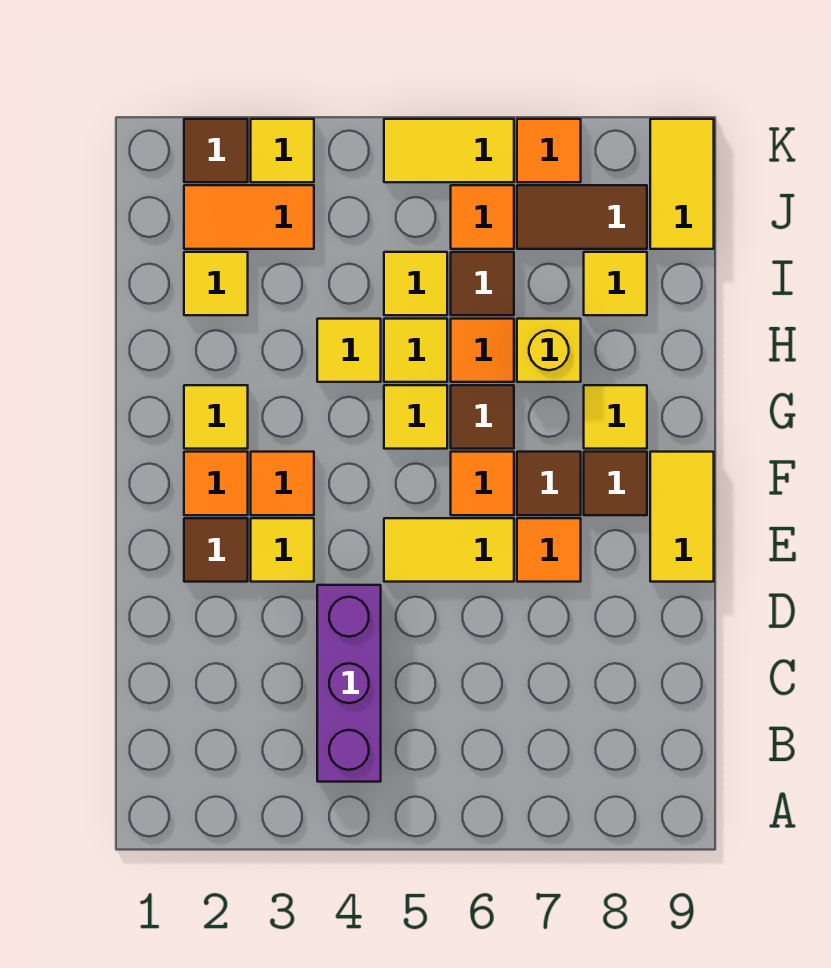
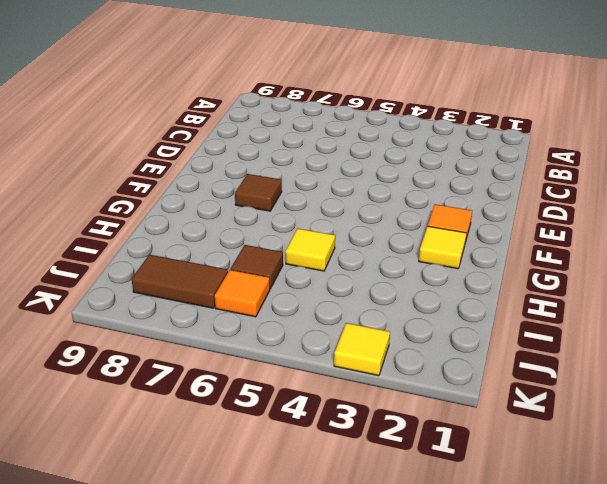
none -> purple 1x3 brick [317,585,381,782]
none -> brown 1x1 tile [184,518,248,582]
none -> yellow 1x1 tile [251,518,314,582]
none -> yellow 1x2 tile [384,518,514,582]

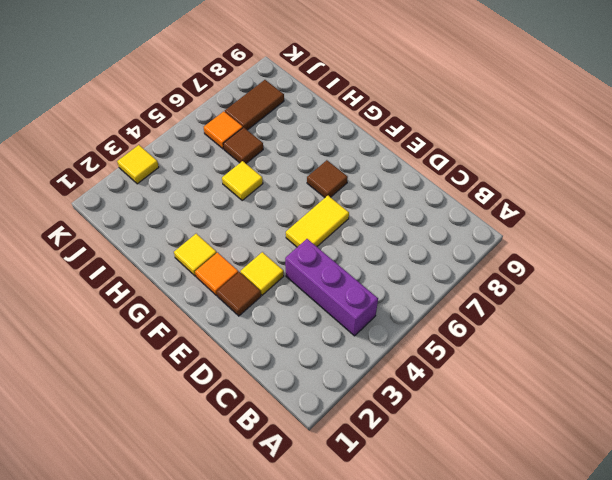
none -> orange 1x1 tile [517,518,581,582]
none -> yellow 1x2 tile [650,452,714,582]
none -> orange 1x1 tile [251,452,314,515]
none -> orange 1x1 tile [451,452,514,515]

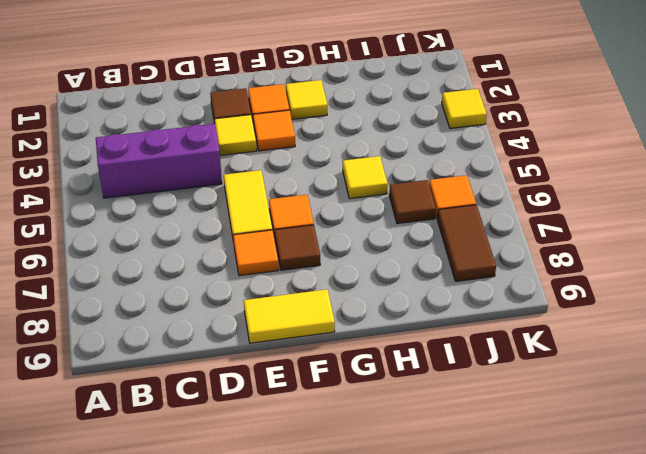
none -> brown 1x1 tile [584,452,647,515]
none -> yellow 1x1 tile [384,385,447,449]
none -> brown 1x1 tile [451,385,514,449]
none -> yellow 1x1 tile [584,385,647,449]

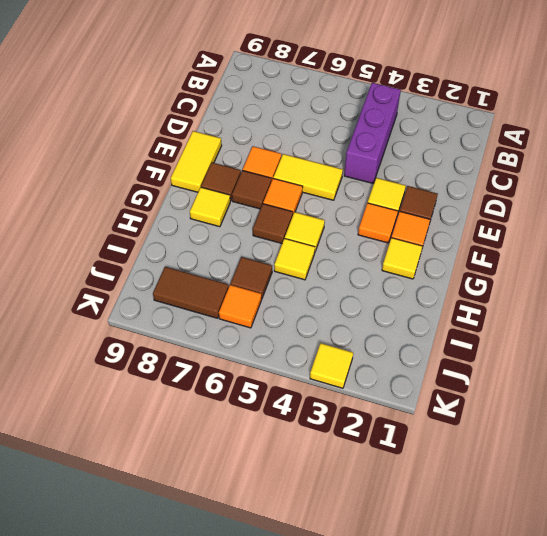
none -> yellow 1x1 tile [317,319,381,382]
none -> orange 1x1 tile [451,319,514,382]
none -> yellow 1x1 brick [517,319,581,382]
none -> yellow 1x1 tile [184,252,248,315]

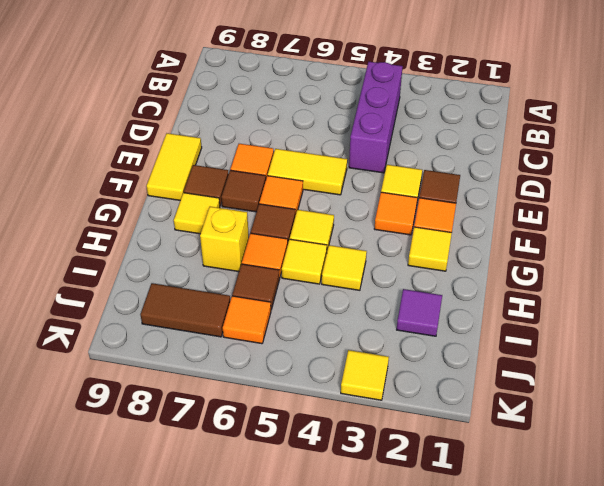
purple 1x1 tile [397,289,442,336] -> yellow 1x1 tile [184,252,248,315]
none -> yellow 1x1 tile [384,252,447,315]
none -> yellow 1x1 tile [584,252,647,315]
none -> orange 1x2 tile [184,185,314,249]
none -> yellow 1x2 tile [650,119,714,249]

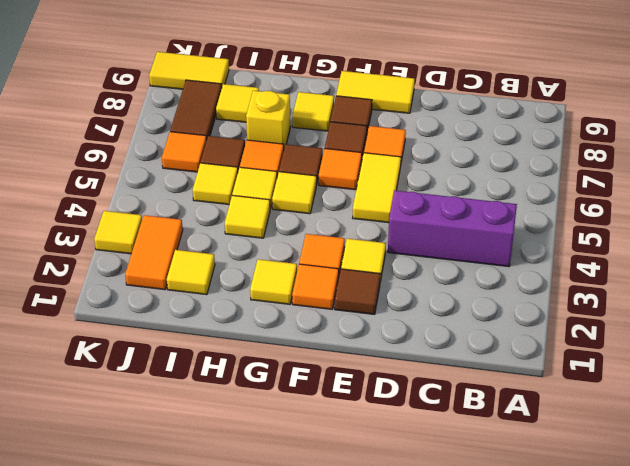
none -> brown 1x1 tile [184,119,248,182]
none -> yellow 1x2 tile [384,119,514,182]
none -> orange 1x1 tile [517,119,581,182]

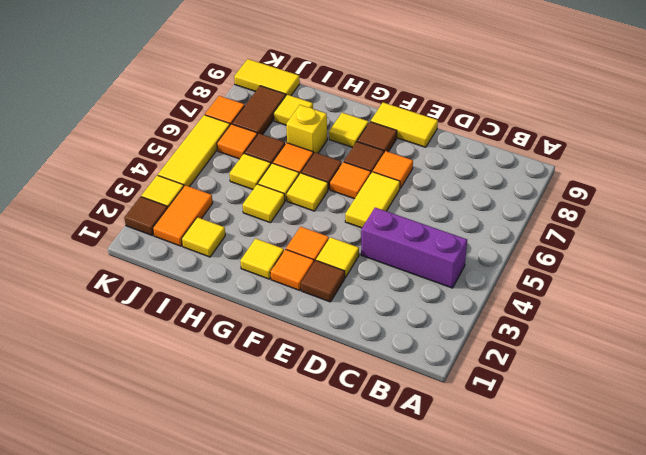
yellow 1x3 tile [158,115,230,187] -> yellow 1x2 tile [384,119,514,182]

